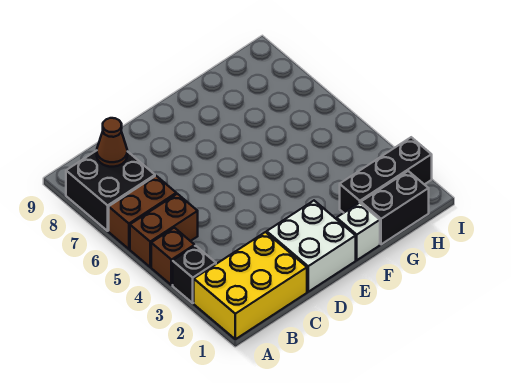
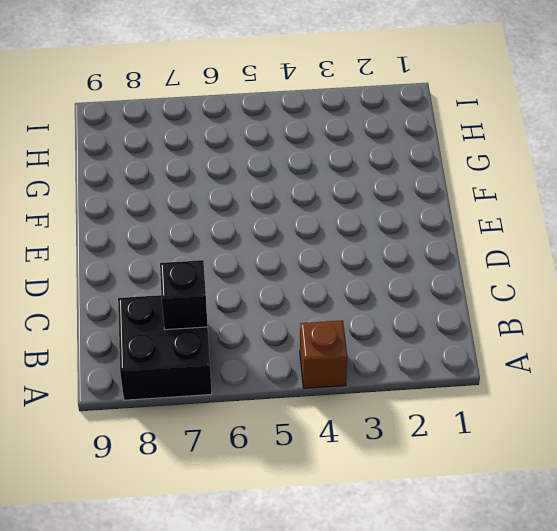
black 1x1 brick [160,260,208,330] -> black 1x1 brick moved to [173,246,216,303]
none -> yellow 2x3 brick [194,232,307,339]
none -> brown 1x2 brick [130,194,198,267]

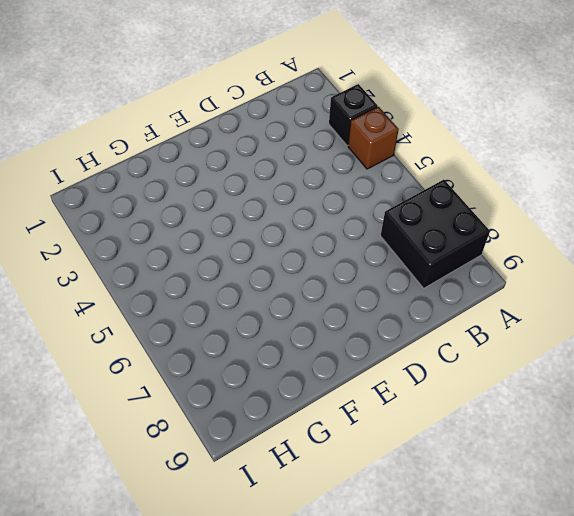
none -> yellow 2x3 brick [194,232,307,339]
none -> brown 1x2 brick [130,194,198,267]

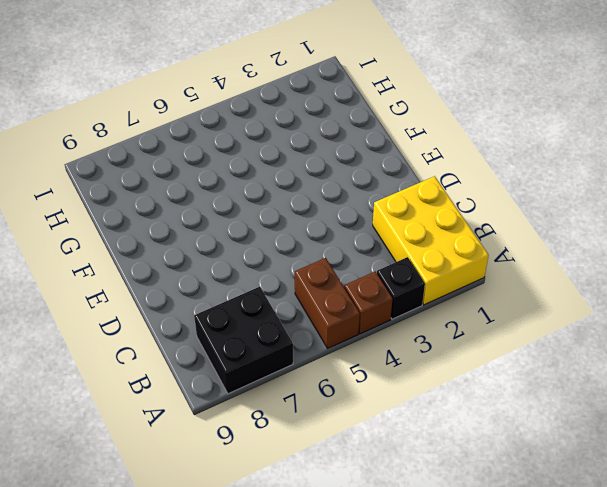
none -> brown 1x2 brick [109,176,176,249]
none -> white 2x2 brick [267,201,356,292]

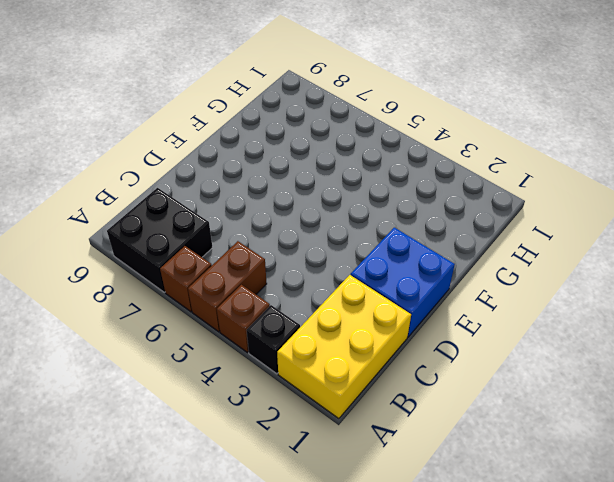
brown 1x1 brick [160,246,212,312] -> brown 1x2 brick [109,176,176,249]
blue 2x2 brick [351,228,455,337] -> white 2x2 brick [267,201,356,292]
none -> white 1x1 brick [337,203,380,260]
none -> black 1x2 brick [361,171,429,244]

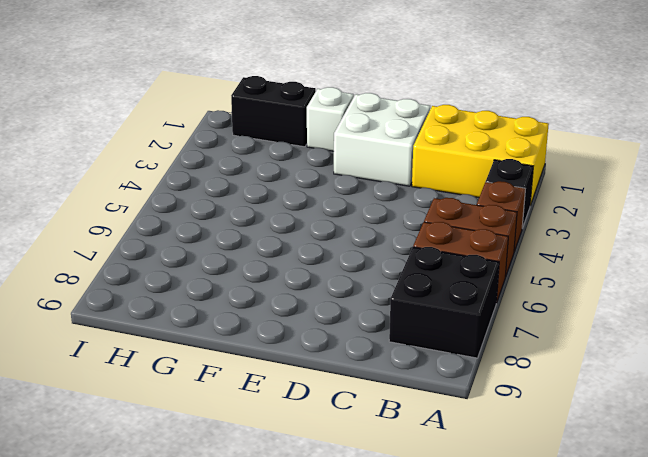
none -> black 1x3 brick [340,137,432,213]
none -> brown 1x1 cone [97,118,127,167]

